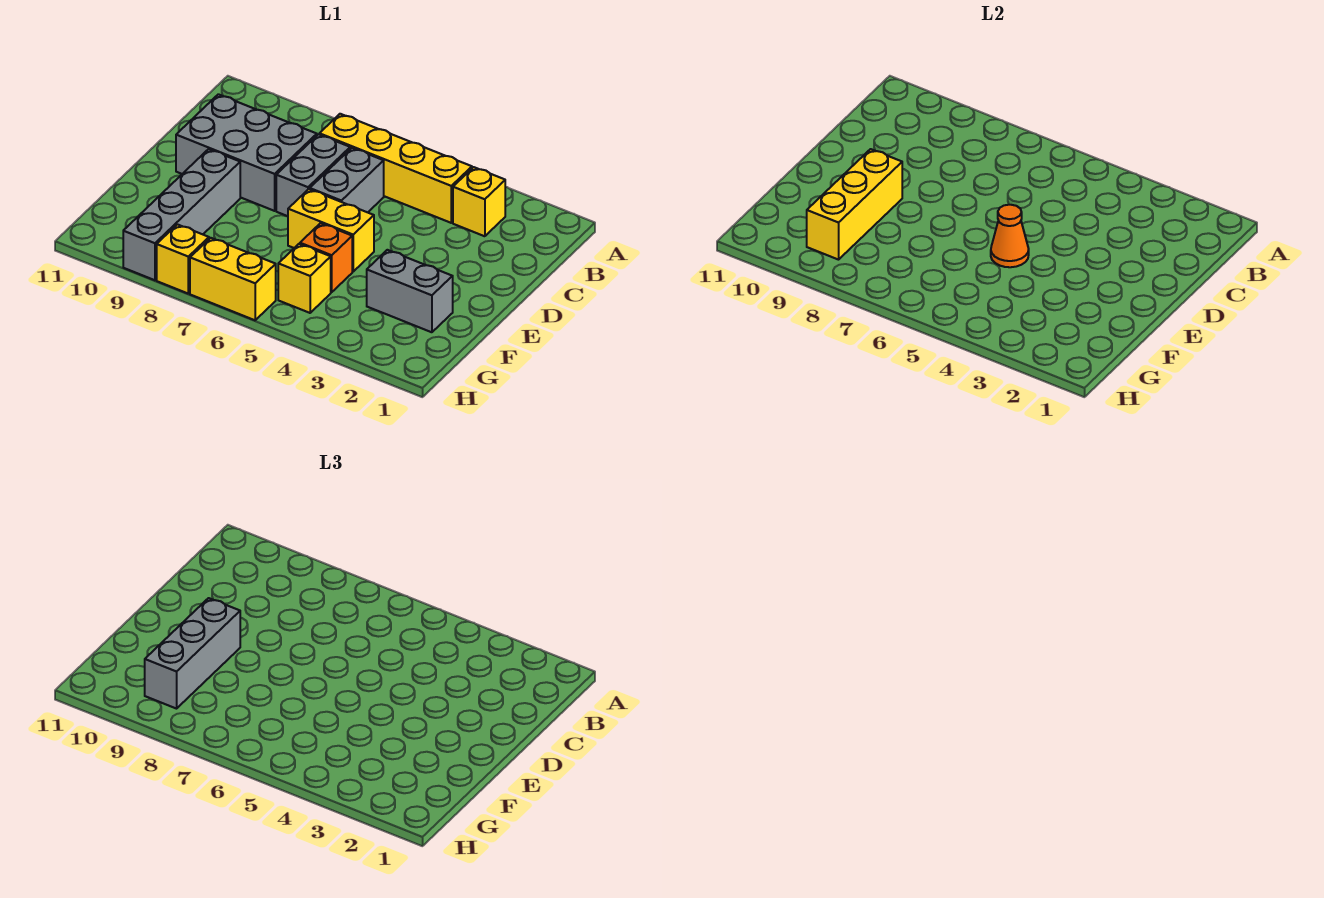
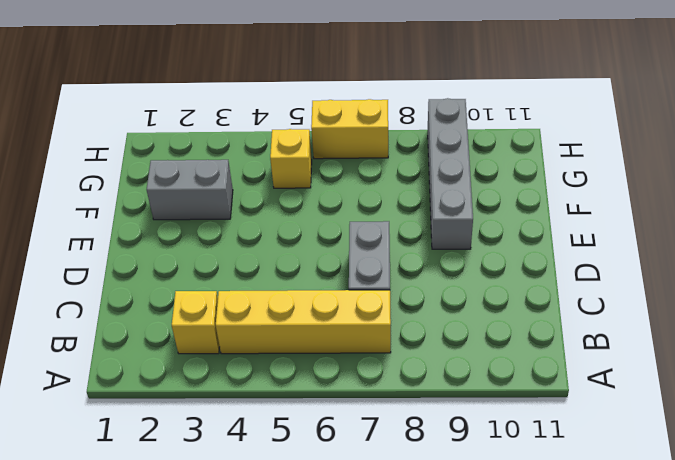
none -> grey 1x2 brick [310,148,384,212]
none -> grey 2x3 brick [176,94,317,211]
none -> yellow 1x2 brick [288,189,374,271]

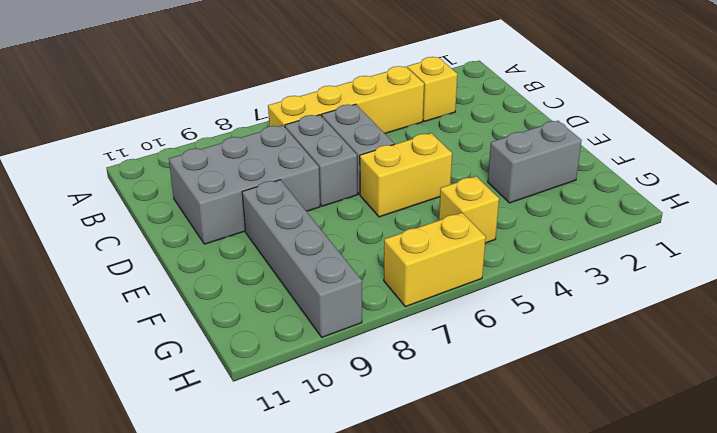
none -> orange 1x1 brick [300,223,352,292]
none -> yellow 1x1 brick [157,224,209,293]
none -> orange 1x1 cone [991,205,1029,267]

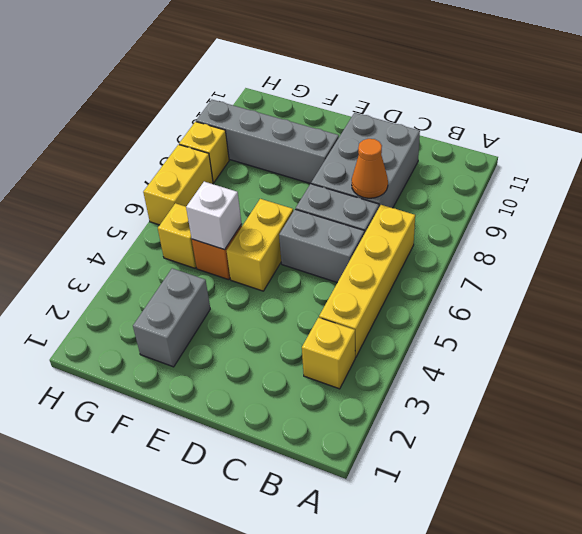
orange 1x1 cone [352,139,388,198] -> orange 1x1 cone moved to [991,205,1029,267]
white 1x1 brick [186,182,241,250] -> none
none -> yellow 1x3 brick [807,149,902,260]
none -> grey 1x3 brick [145,598,240,709]

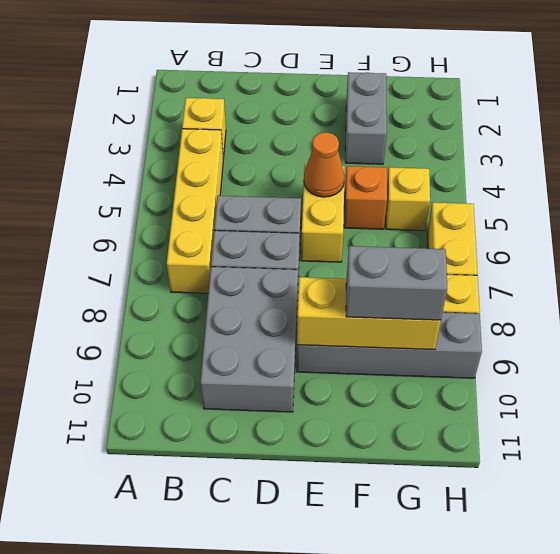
grey 1x2 brick [346,246,447,320] -> grey 1x3 brick [145,598,240,709]

